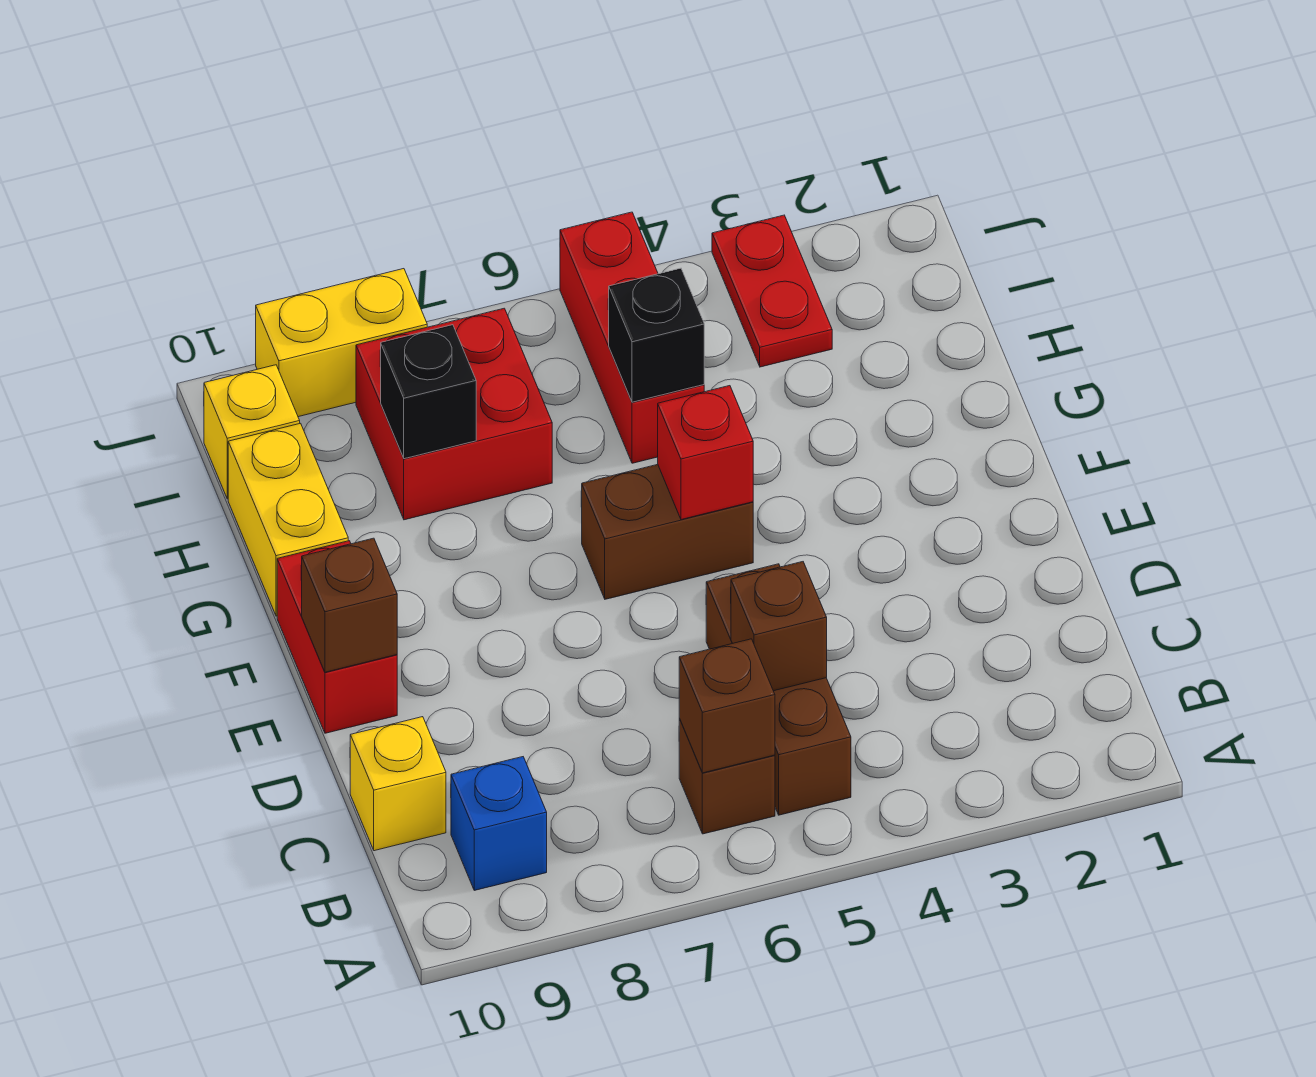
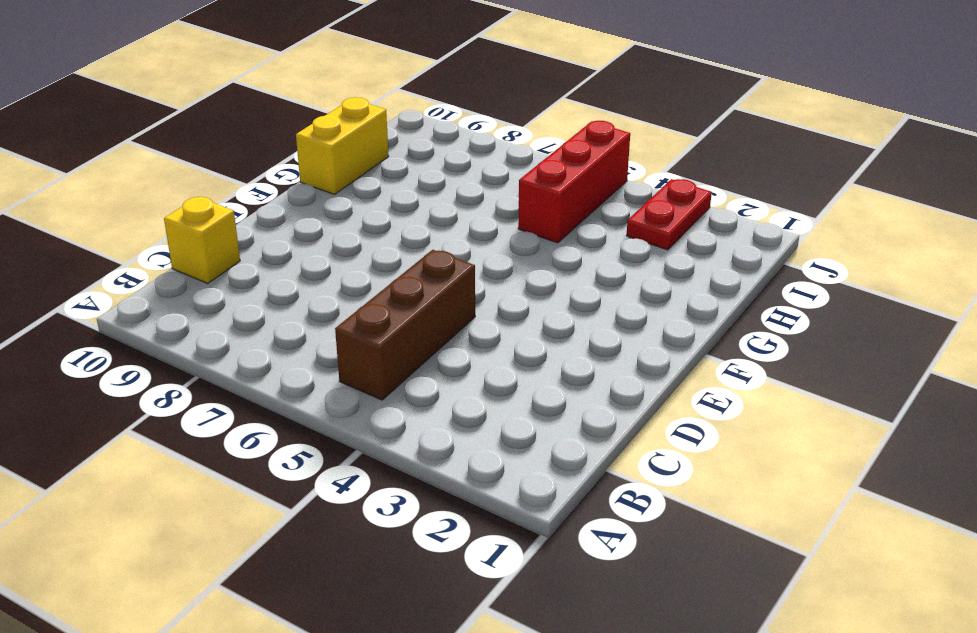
none -> brown 1x1 brick [679,719,775,834]
none -> blue 1x1 brick [451,757,547,890]
none -> red 1x2 brick [277,541,397,733]

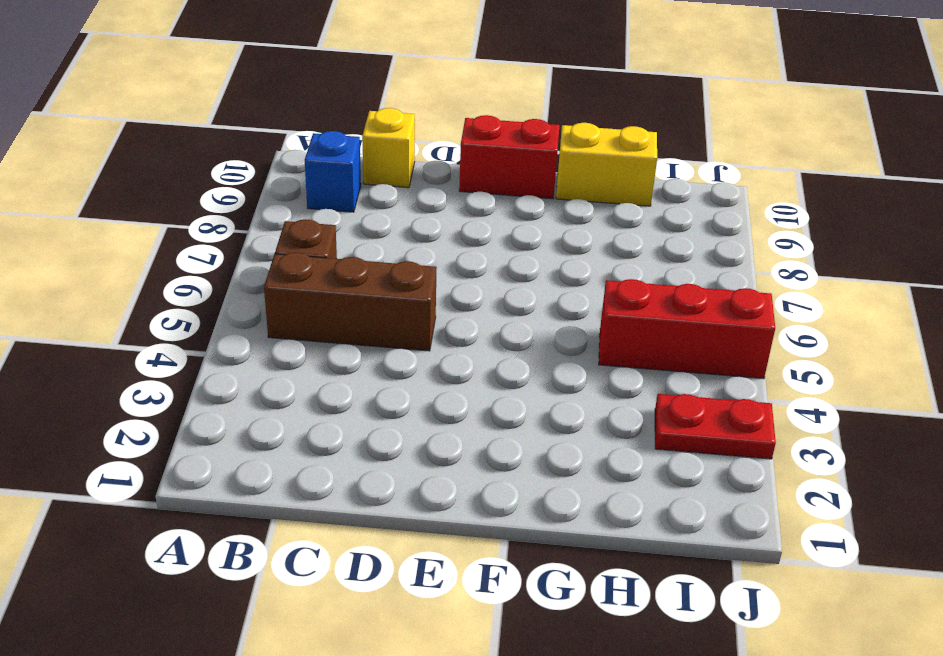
none -> brown 1x2 brick [582,464,753,599]
none -> red 2x2 brick [356,308,552,520]
none -> yellow 1x1 brick [204,365,300,499]

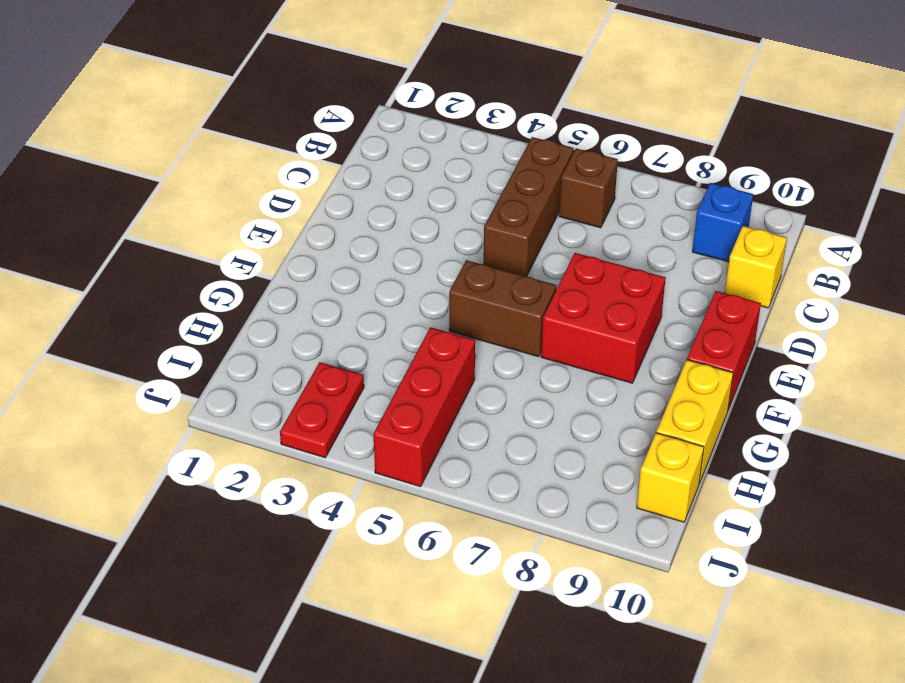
red 2x2 brick [541,253,666,383] -> red 2x2 brick moved to [356,308,552,520]
none -> yellow 1x2 brick [256,269,427,417]
none -> brown 1x1 brick [679,639,775,773]
none -> brown 1x1 brick [731,562,827,691]

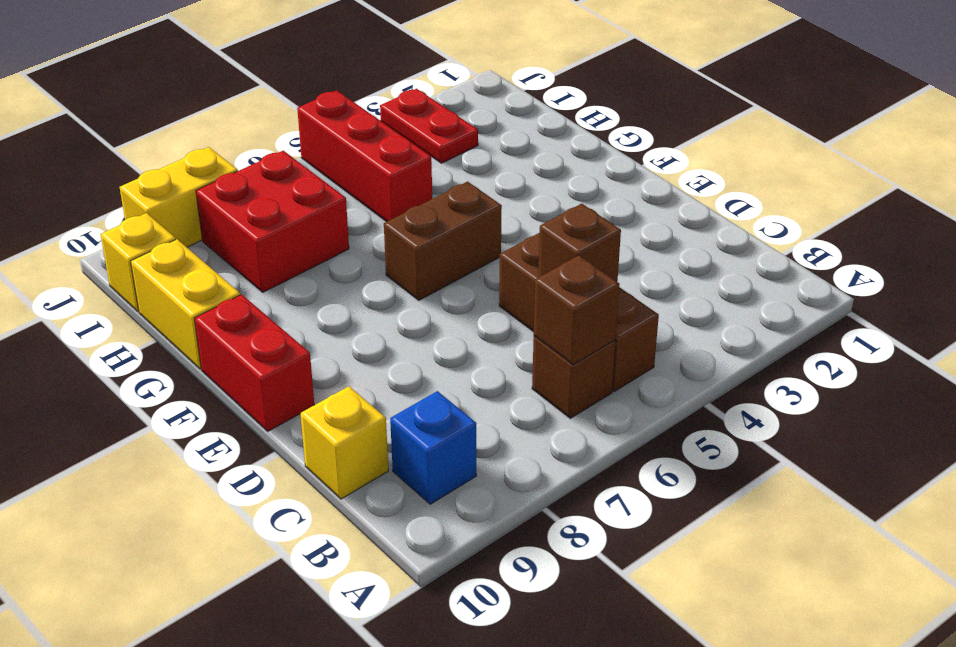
none -> brown 1x1 brick [301,538,397,672]
none -> red 1x1 brick [658,386,753,520]
none -> black 1x1 brick [608,268,704,402]

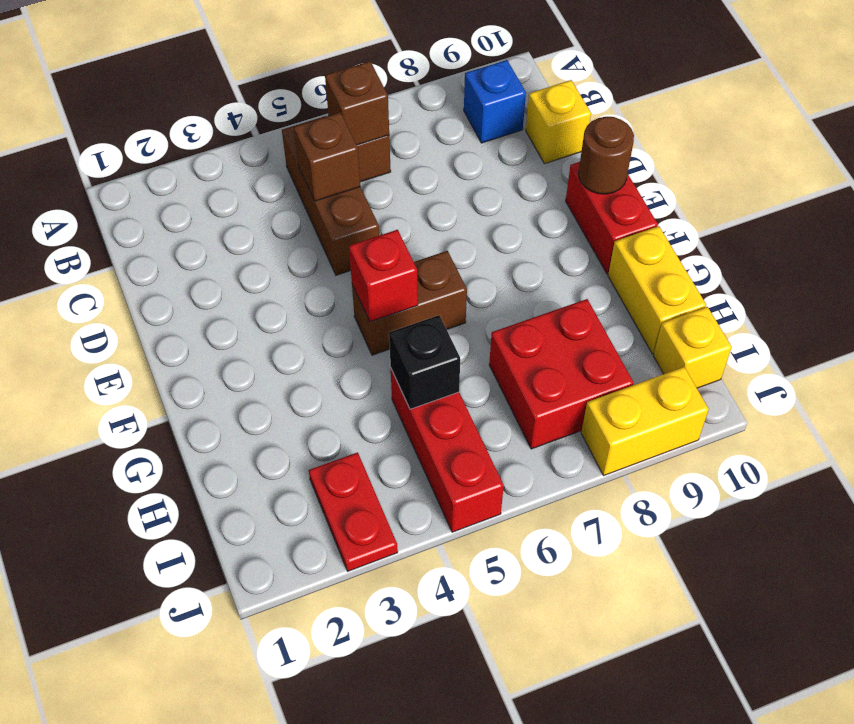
brown 1x1 round brick [579,117,634,194] -> brown 1x1 brick [301,538,397,672]
none -> black 1x1 brick [380,325,476,459]

